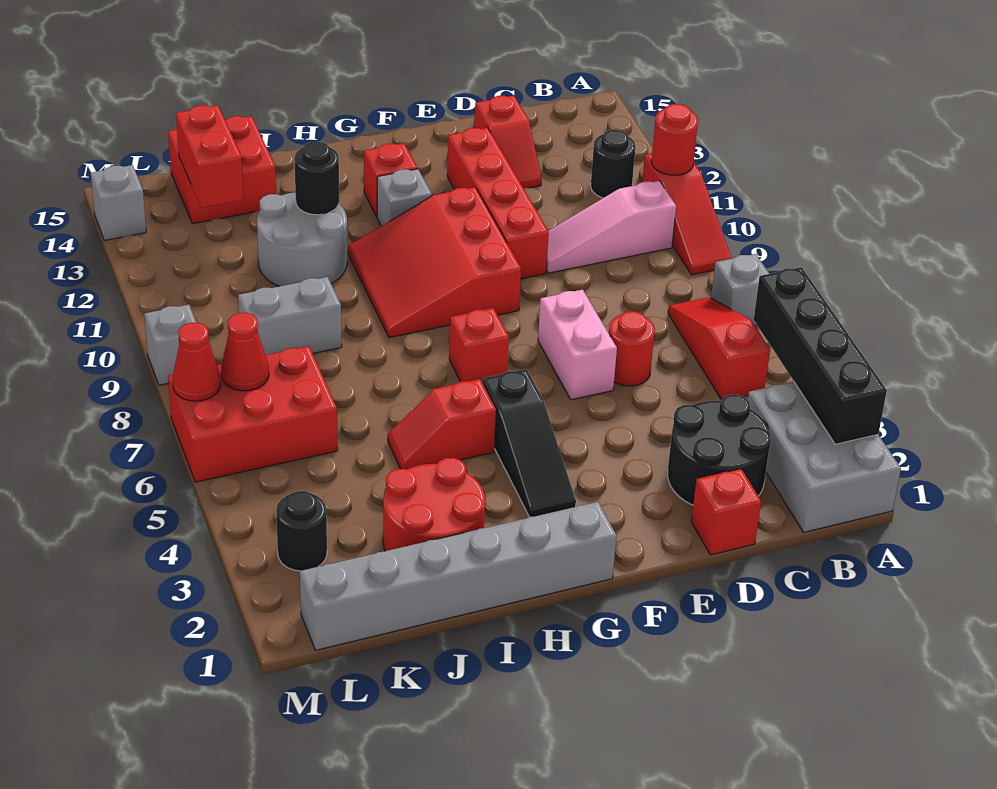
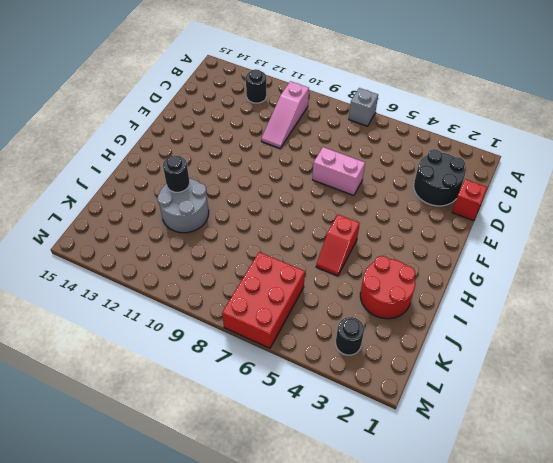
none -> grey 2x3 brick [748,382,901,532]
none -> red 1x3 slope [642,153,732,275]
none -> red 1x3 slope [668,297,770,400]
none -> red 1x1 round brick [609,311,655,386]

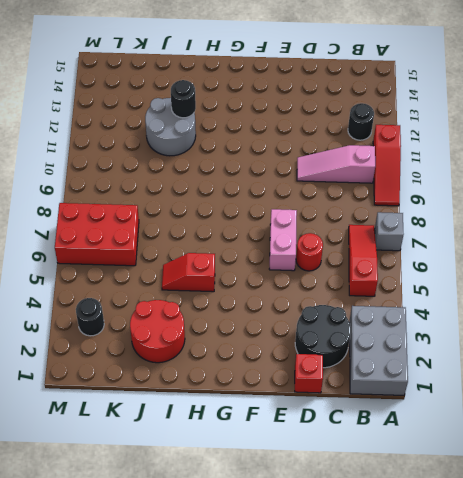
none -> red 1x2 slope [475,96,542,189]
none -> red 1x4 brick [447,128,549,279]
none -> red 3x3 slope [348,187,521,338]
none -> grey 1x6 brick [300,502,617,650]

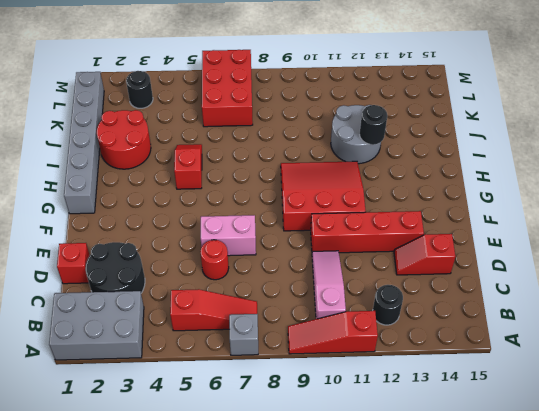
none -> black 1x3 slope [482,369,576,517]
none -> red 1x1 brick [449,308,509,382]
none -> grey 1x1 brick [377,169,432,226]
none -> red 1x1 brick [364,143,418,216]

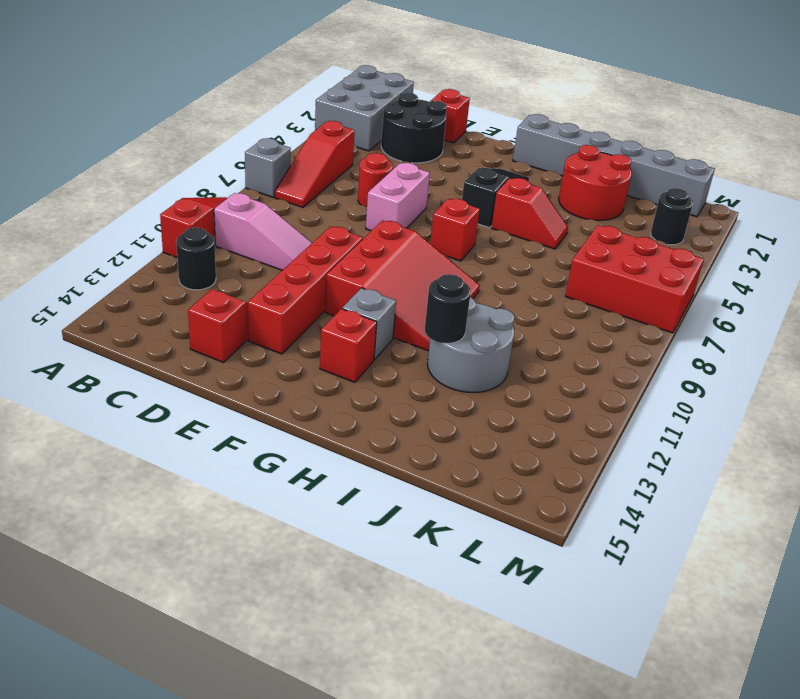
none -> grey 1x2 brick [238,277,342,355]
none -> red 2x2 brick [168,116,276,224]
none -> grey 1x1 brick [144,305,196,385]
none -> grey 1x1 brick [91,165,146,240]

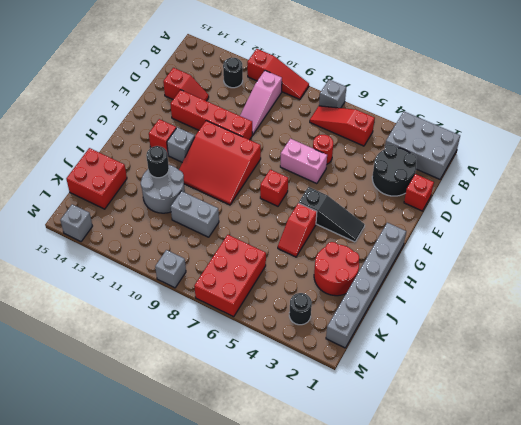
grey 1x2 brick [171,191,219,237] -> grey 1x2 brick turned to [238,277,342,355]
none -> black 1x4 brick [754,267,887,444]
none -> red 1x1 round brick [651,104,698,175]
none -> red 1x2 brick [176,105,244,208]
none -> red 1x1 cone [221,313,269,391]

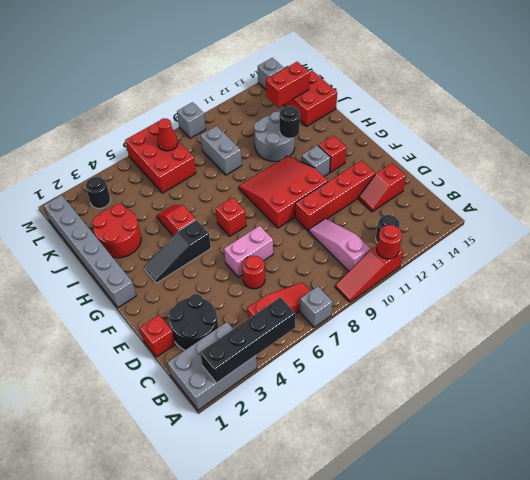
none -> red 1x1 cone [172,323,221,401]

